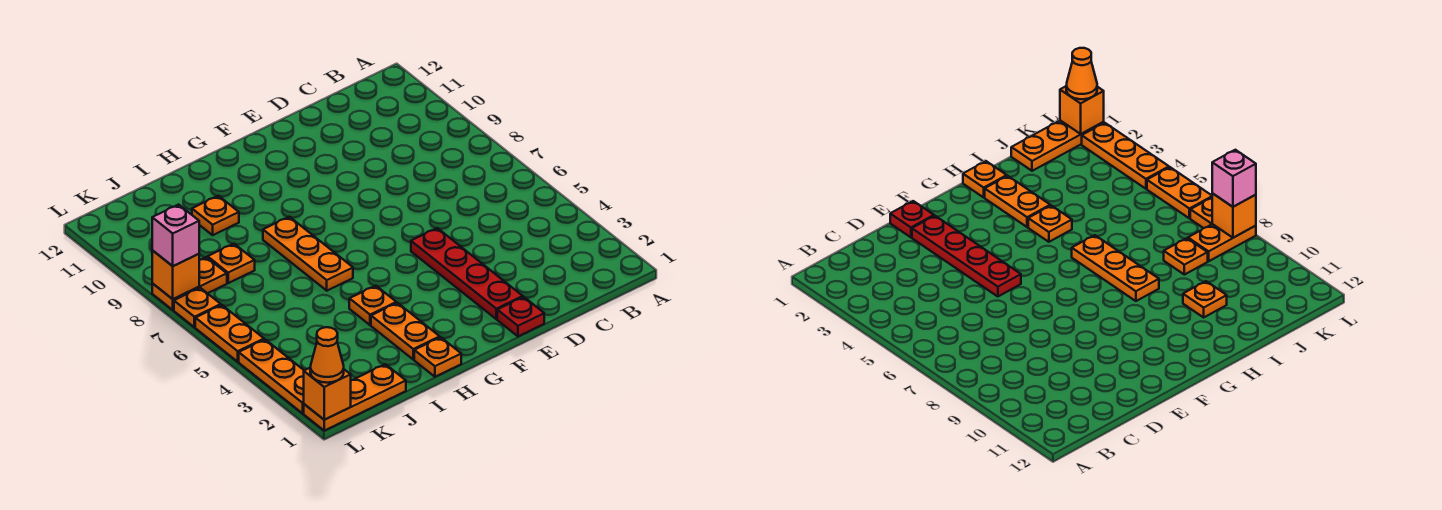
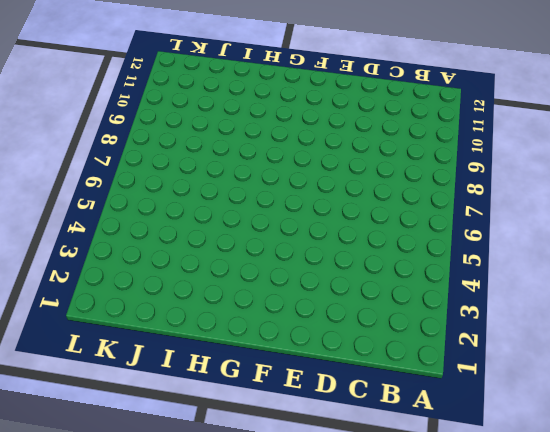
none -> red 1x1 plate [497,297,544,336]
none -> red 1x4 plate [411,228,523,319]
none -> orange 1x1 plate [414,337,461,377]

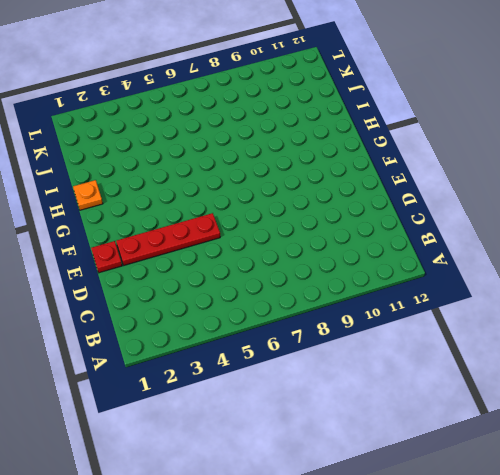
none -> orange 1x2 plate [371,303,440,360]
none -> orange 1x1 plate [349,286,396,325]
none -> orange 1x3 plate [263,217,353,291]

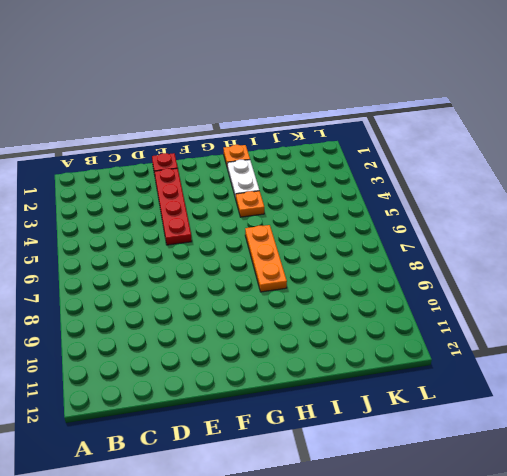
white 1x2 plate [227,160,259,199] -> orange 1x2 plate [371,303,440,360]
none -> orange 1x1 plate [192,196,239,235]
none -> orange 1x3 plate [304,364,406,431]
none -> orange 1x1 plate [208,244,255,283]

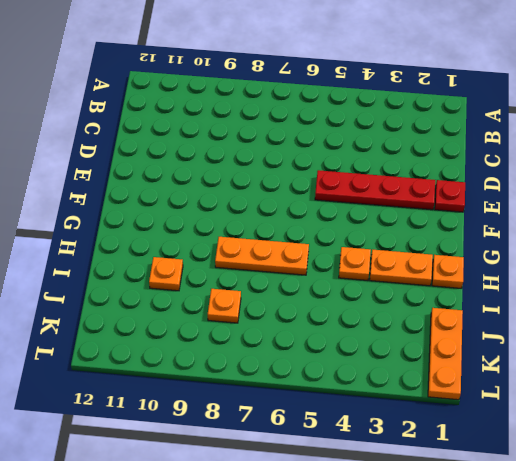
none -> orange 1x2 plate [152,257,227,310]
none -> orange 1x3 plate [239,340,304,413]
none -> orange 1x2 plate [195,305,264,362]

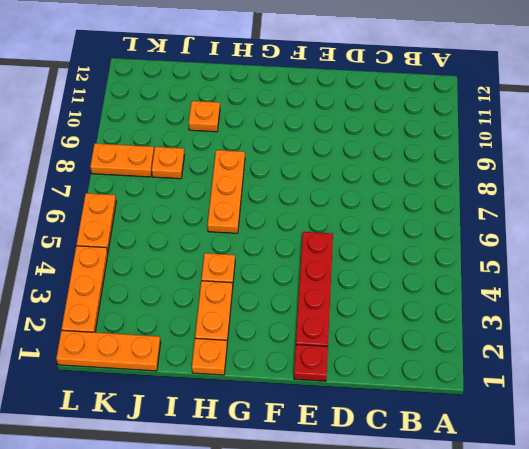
none -> orange 1x1 plate [174,288,221,327]
none -> orange 1x1 brick [304,368,351,420]
none -> orange 1x1 brick [152,250,199,299]

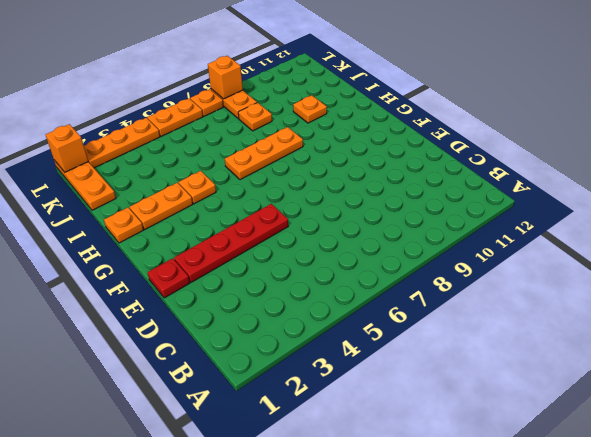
none -> orange 1x1 cone [310,327,344,383]
none -> pink 1x1 brick [152,205,199,266]

